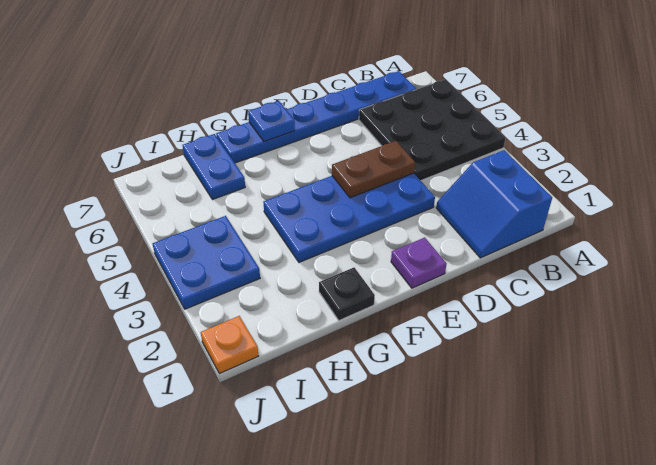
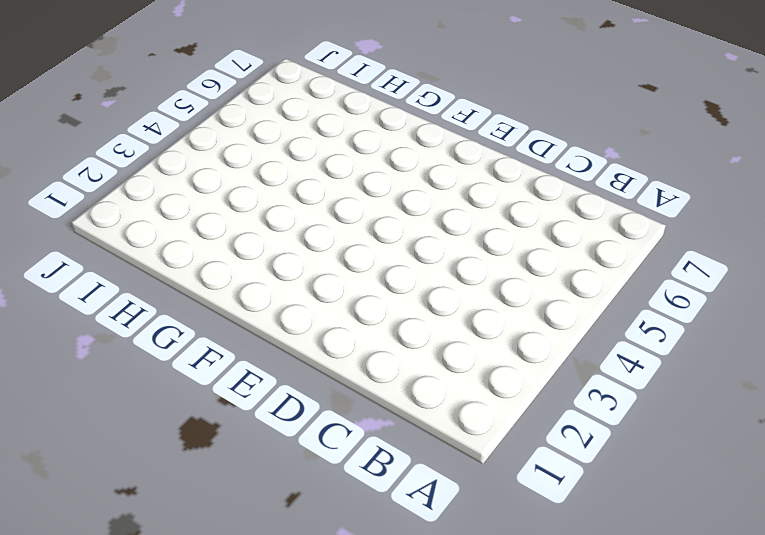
none -> black 3x3 plate [359,79,506,181]
none -> blue 2x2 slope [436,150,552,258]

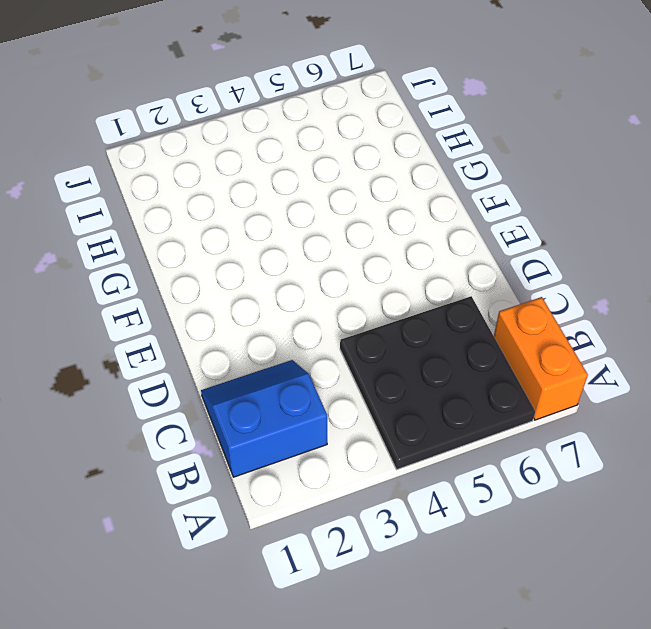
orange 1x2 brick [494,297,588,420] -> blue 1x6 plate [216,71,416,163]
none -> blue 2x4 plate [263,173,435,262]
none -> purple 1x1 plate [391,238,446,288]

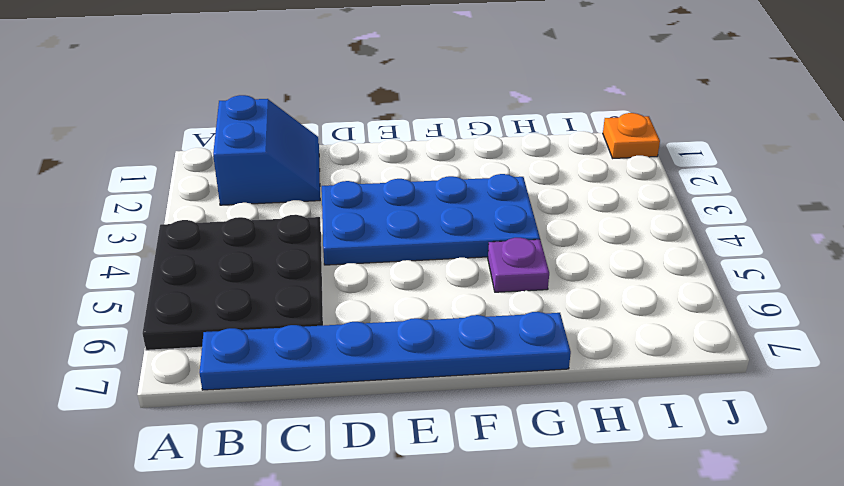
purple 1x1 plate [488,238,549,292] -> purple 1x1 plate moved to [391,238,446,288]
none -> black 1x1 plate [319,268,375,320]
none -> blue 1x2 plate [183,134,245,200]

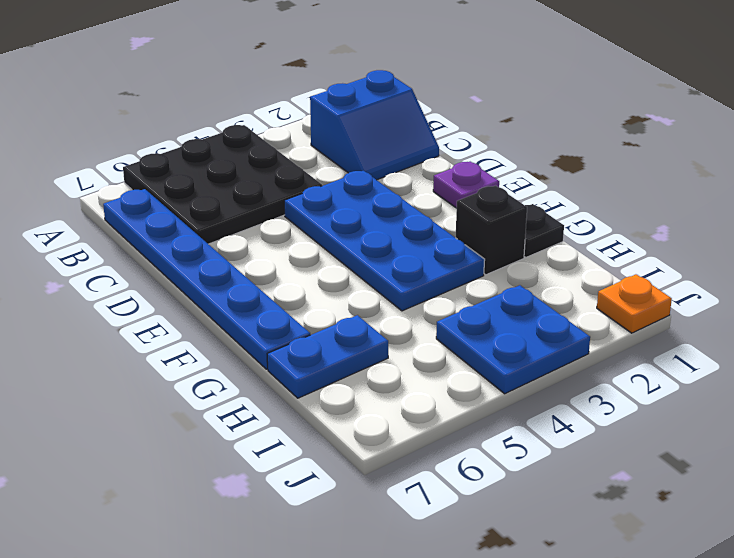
black 1x1 brick [456,186,527,275] -> none
none -> brown 1x2 plate [332,141,415,198]
none -> blue 1x1 plate [248,101,295,142]

